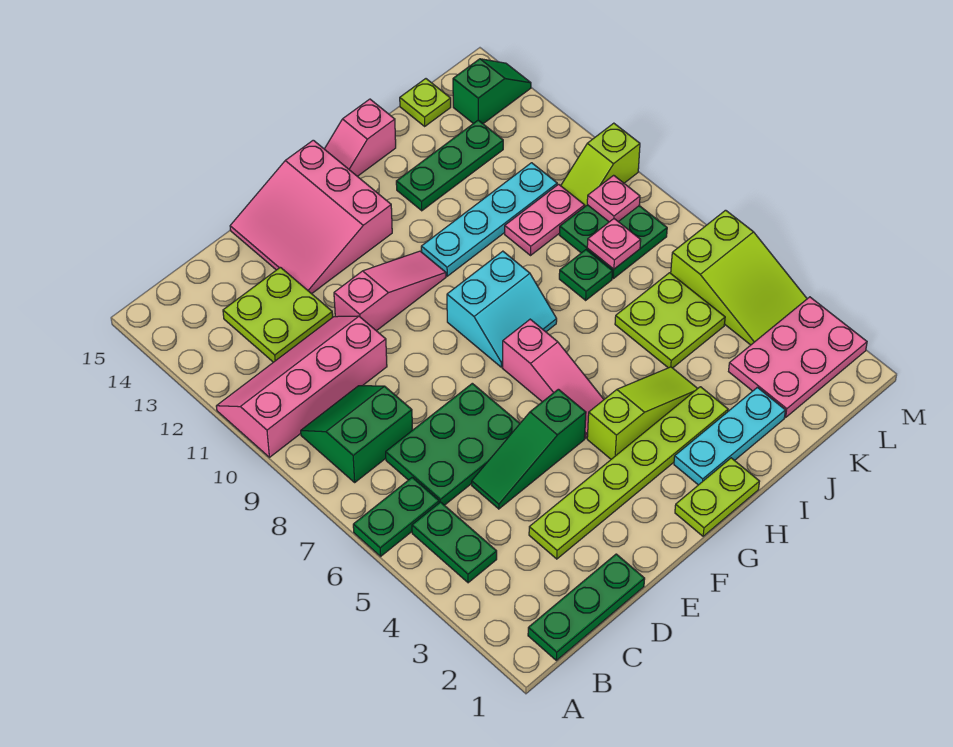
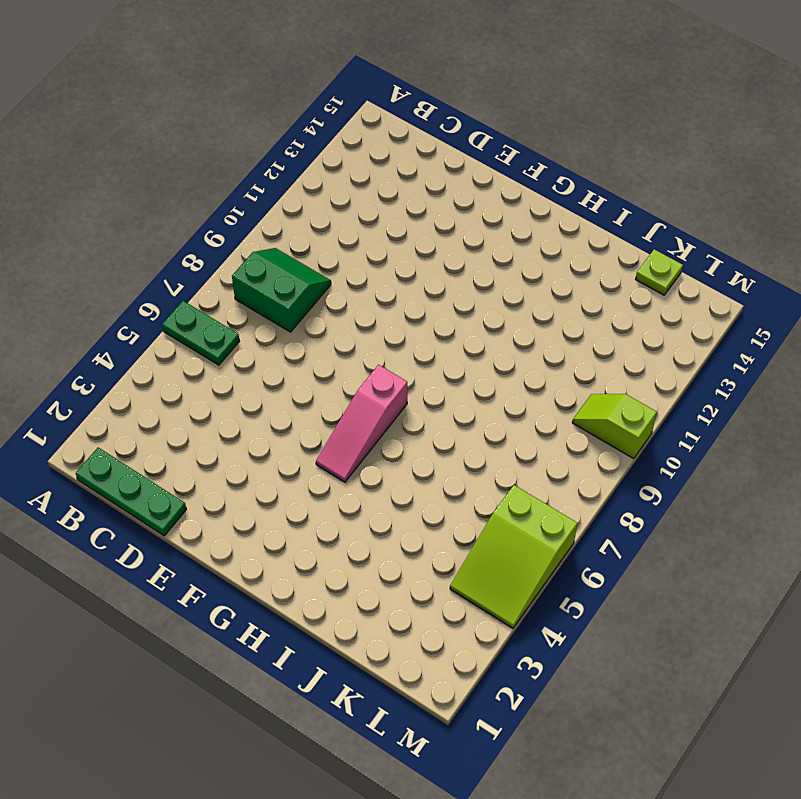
none -> pink 2x4 slope [216,316,387,457]
none -> green 1x2 plate [412,502,497,583]
none -> green 2x3 plate [386,383,520,505]
none -> lime 2x2 plate [223,267,333,362]

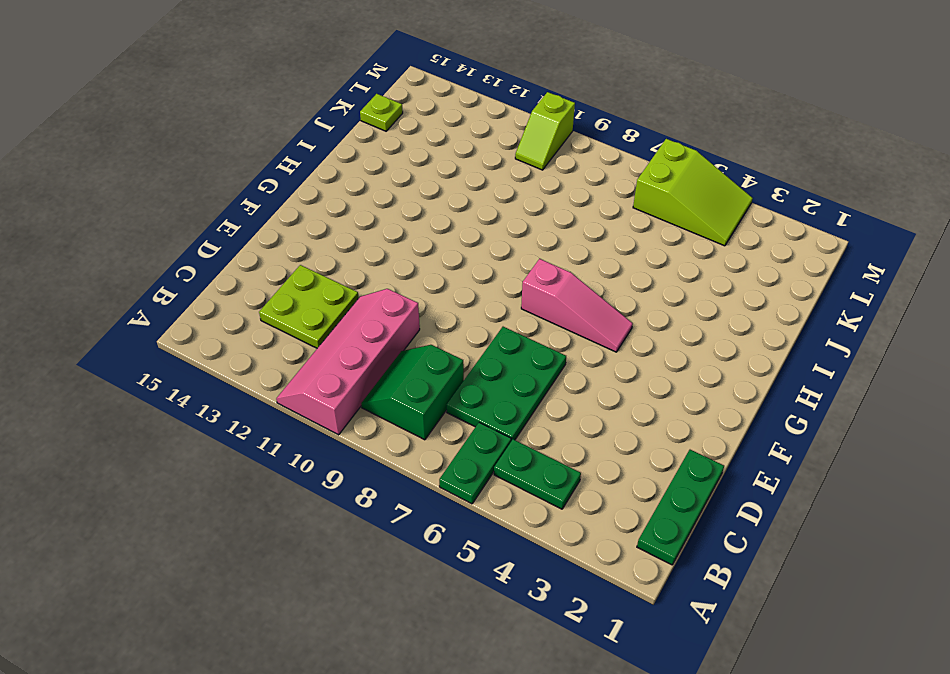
none -> lime 1x6 plate [529,387,728,559]
none -> green 1x3 slope [472,389,586,509]
none -> pink 1x3 slope [334,251,446,331]
none -> pink 3x3 slope [230,140,392,294]

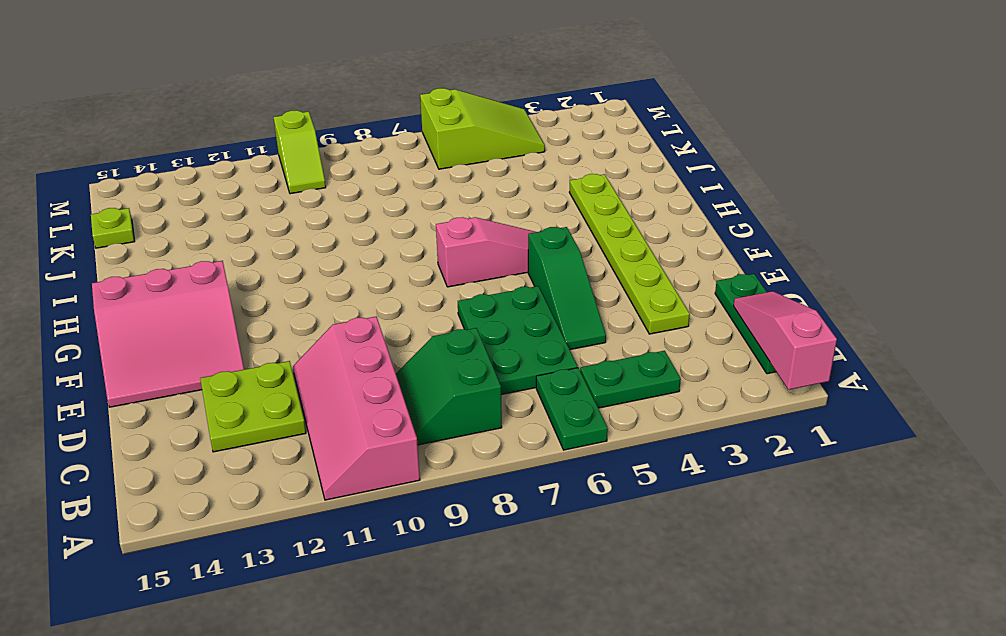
pink 1x3 slope [734,291,837,390] -> pink 1x3 slope moved to [334,251,446,331]
none -> lime 1x2 plate [675,458,760,536]
none -> lime 1x3 slope [587,367,698,459]
none -> cyan 2x2 slope [447,251,557,367]
none -> cyan 1x3 plate [674,387,785,485]

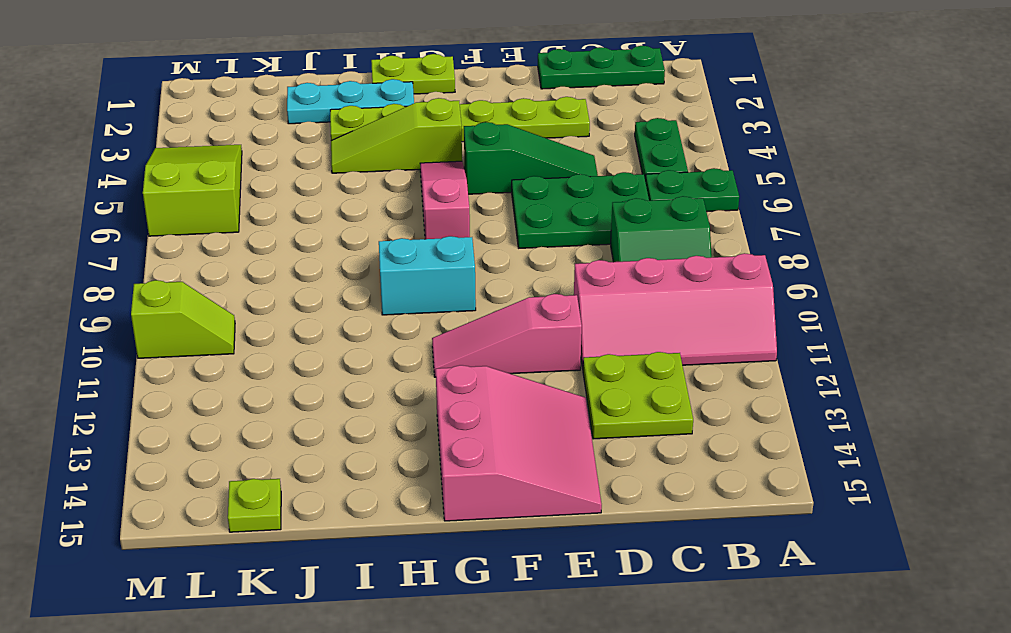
none -> cyan 1x4 plate [421,163,557,276]
none -> pink 1x2 slope [325,99,396,176]
none -> green 1x3 plate [396,120,503,211]
none -> lime 2x2 plate [615,273,725,368]

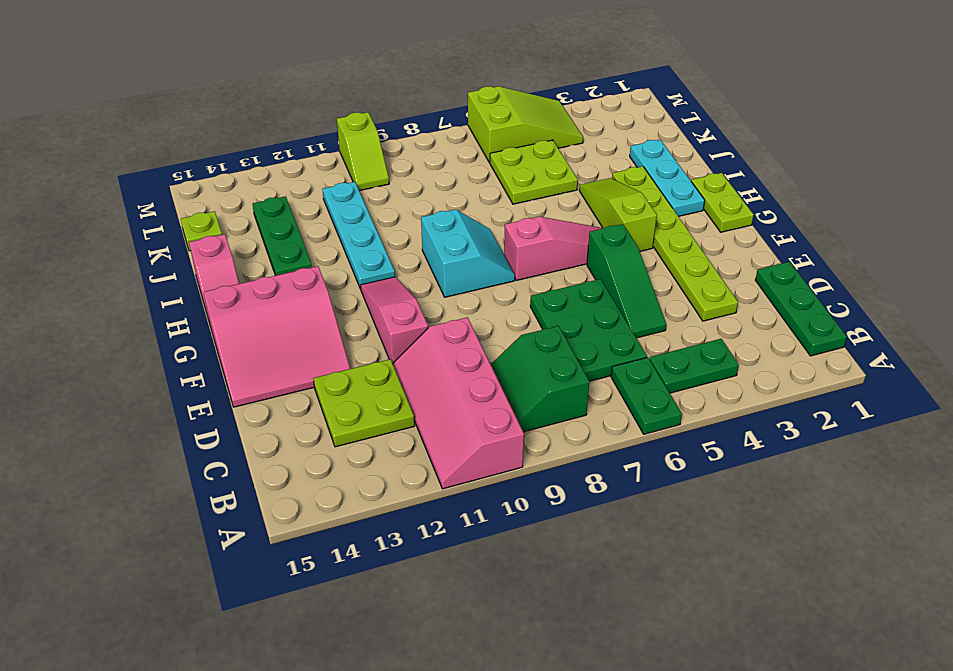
none -> green 1x1 plate [559,250,613,300]
none -> pink 1x2 plate [505,184,585,255]
none -> pink 2x3 plate [729,297,867,417]
none -> green 2x2 plate [559,205,667,279]

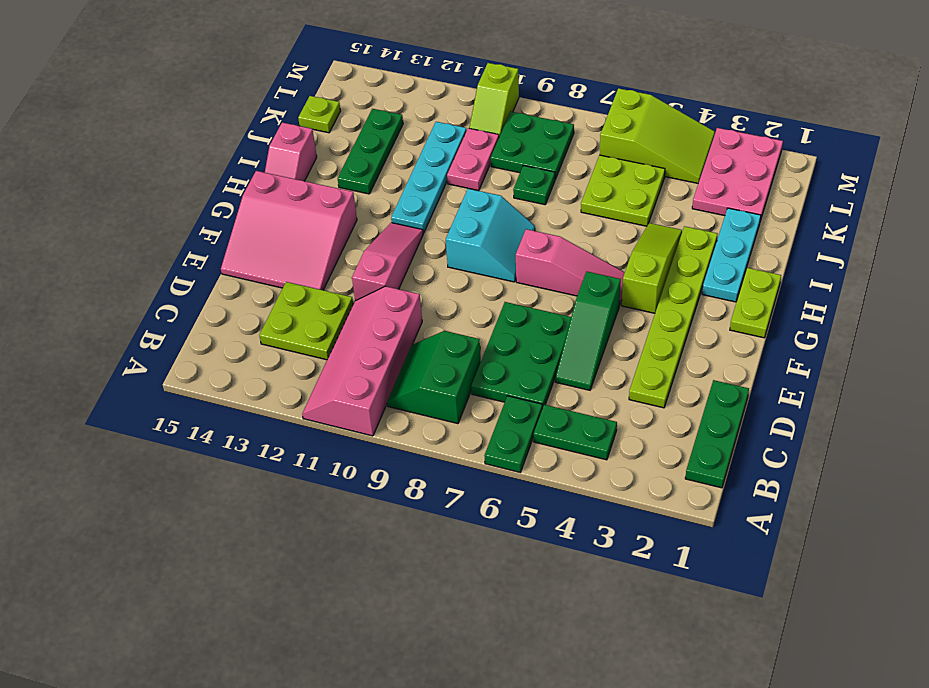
none -> green 1x2 slope [453,59,531,124]
none -> pink 1x1 plate [587,219,641,269]
none -> pink 1x1 plate [587,175,640,222]

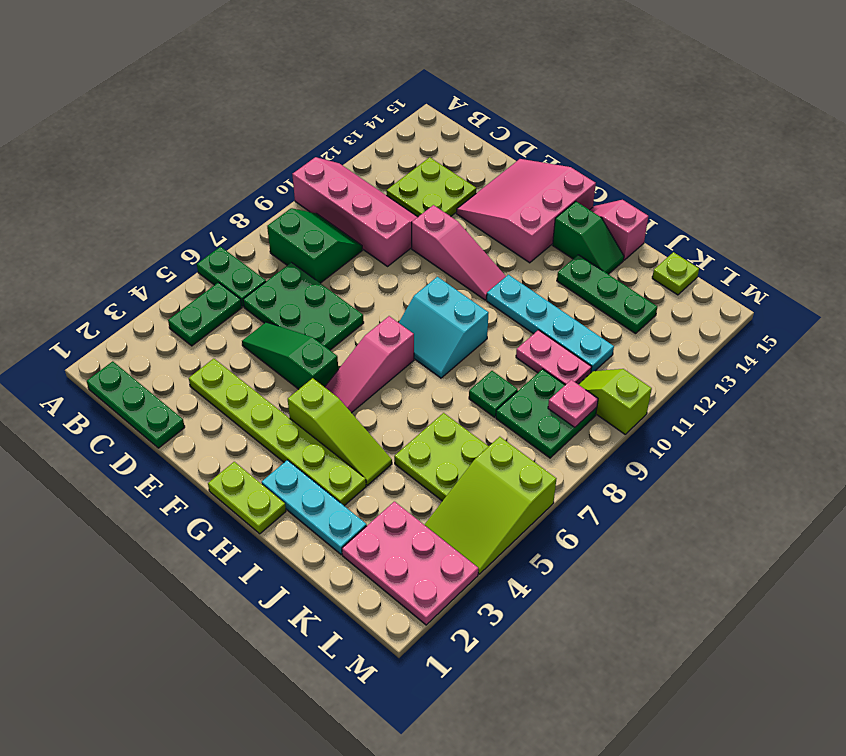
green 1x2 slope [553,202,624,274] -> green 1x2 slope moved to [453,59,531,124]
none -> pink 1x1 plate [587,219,641,269]

